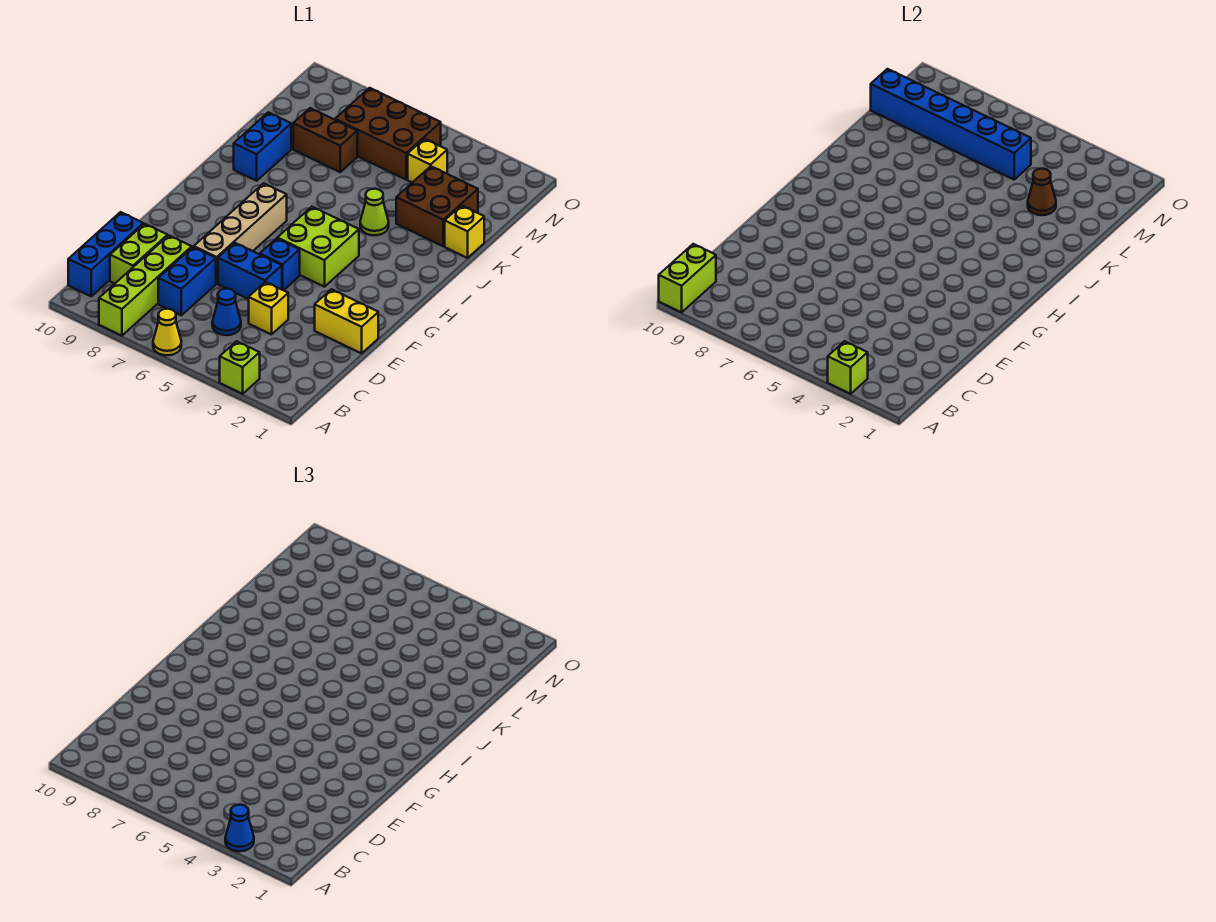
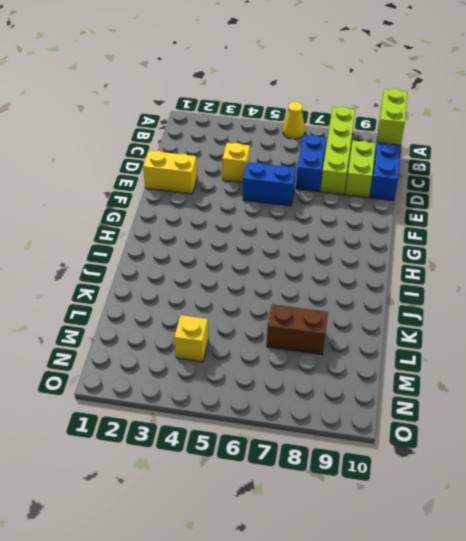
none -> lime 1x1 brick [220,341,260,394]
none -> blue 1x1 cone [212,289,241,335]
none -> tan 1x4 brick [194,183,287,284]

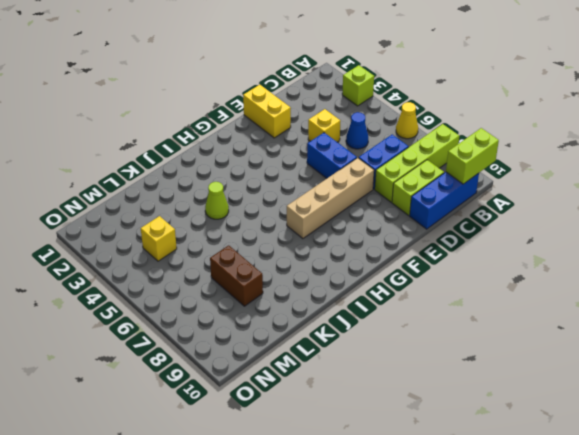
none -> blue 1x1 brick [260,238,300,290]
none -> lime 2x2 brick [277,207,359,287]
none -> blue 1x2 brick [234,112,291,181]

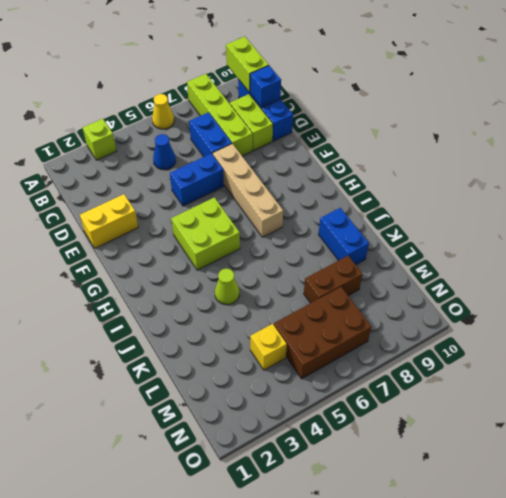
blue 1x1 brick [250,66,281,107] -> blue 1x1 brick moved to [260,238,300,290]
none -> yellow 1x1 brick [249,282,288,335]
none -> yellow 1x1 brick [445,205,484,258]
none -> brown 2x2 brick [396,166,478,246]

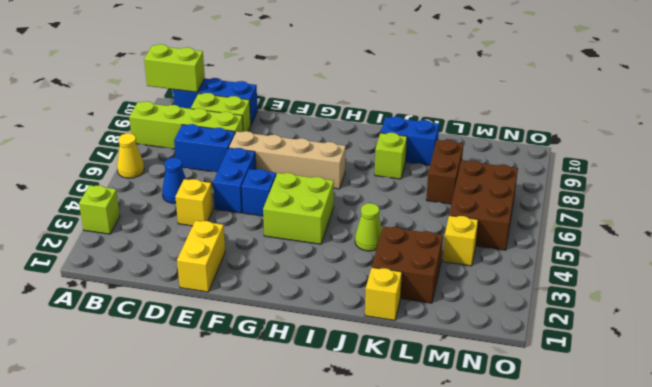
lime 1x1 brick [375,133,407,179] -> lime 1x1 brick moved to [828,341,868,394]
none -> brown 1x1 cone [1028,169,1056,215]
none -> blue 1x6 brick [871,69,1031,179]
none -> blue 1x1 cone [225,805,254,851]

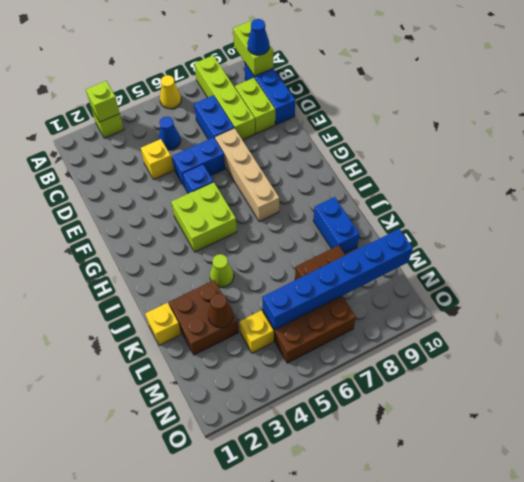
blue 1x1 cone [247,19,269,55] -> blue 1x1 cone moved to [225,805,254,851]
none -> yellow 1x2 brick [315,289,378,353]

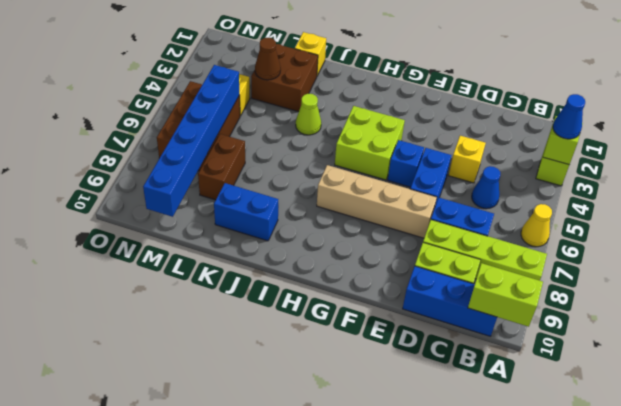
none -> yellow 1x2 brick [315,289,378,353]

